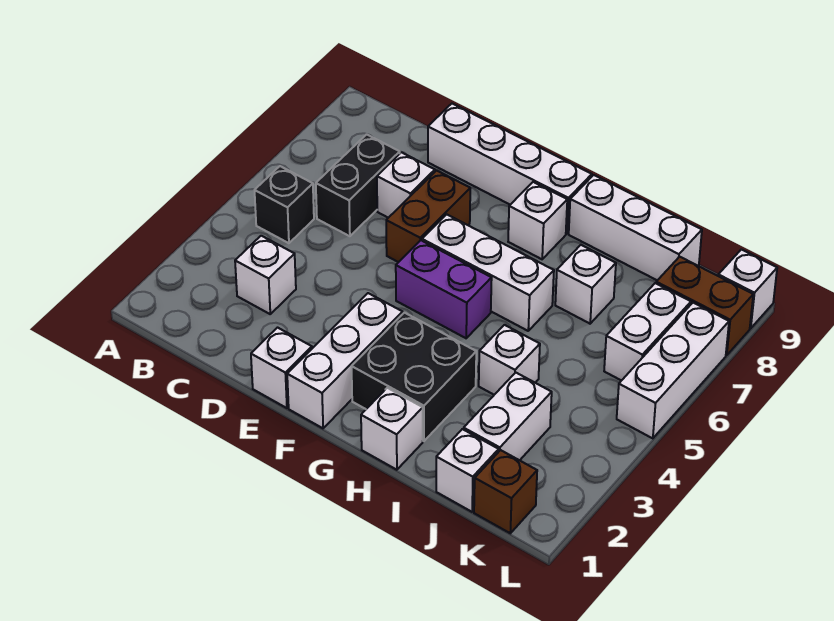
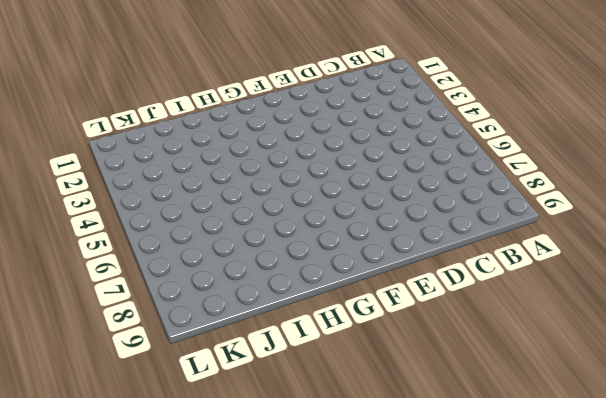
none -> black 1x1 brick [255,166,314,243]
none -> white 1x1 brick [235,236,296,314]
none -> black 1x2 brick [316,134,400,236]

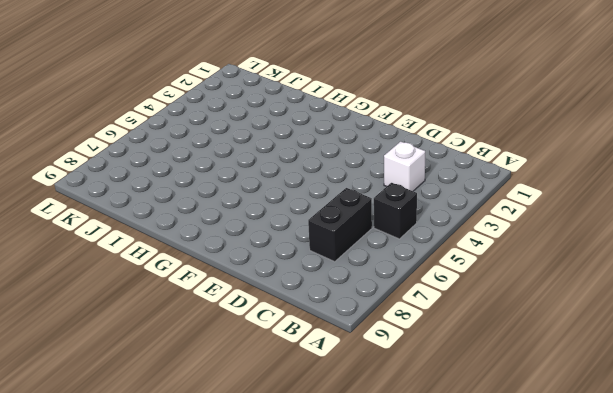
none -> white 1x1 brick [377,152,435,218]
none -> white 1x4 brick [428,104,592,234]
none -> white 1x1 brick [251,328,312,408]

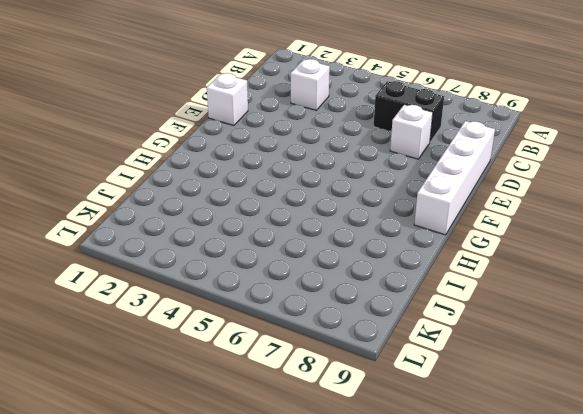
none -> black 1x1 brick [255,166,314,243]
none -> brown 1x2 brick [386,171,470,262]
none -> white 1x3 brick [287,293,403,428]

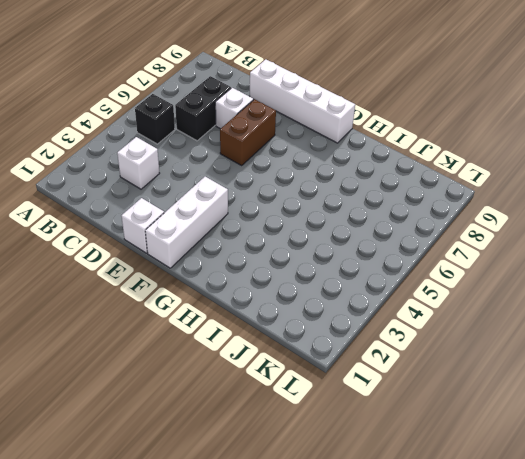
none -> purple 1x2 brick [396,240,492,338]
none -> white 1x3 brick [422,214,554,331]
none -> black 2x2 brick [352,313,476,441]

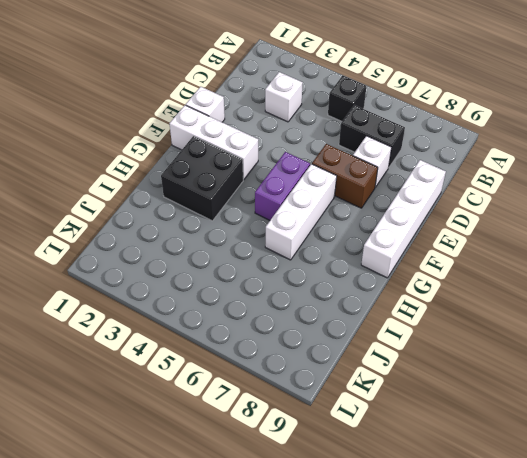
none -> white 1x1 brick [508,182,567,259]
none -> white 1x1 brick [361,388,423,470]
none -> white 1x3 brick [569,175,702,280]

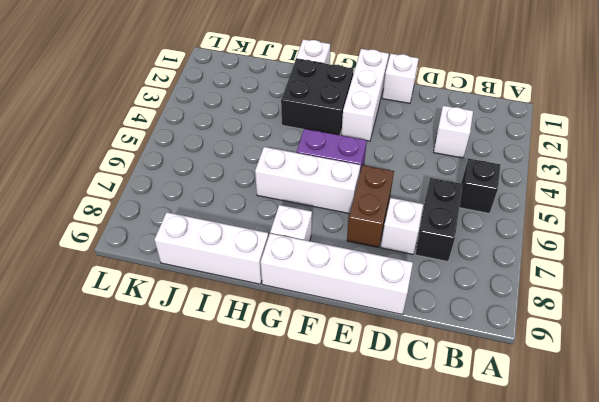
none -> white 1x1 brick [479,325,540,395]
none -> white 1x1 brick [555,245,616,324]
none -> white 1x1 brick [436,429,499,512]

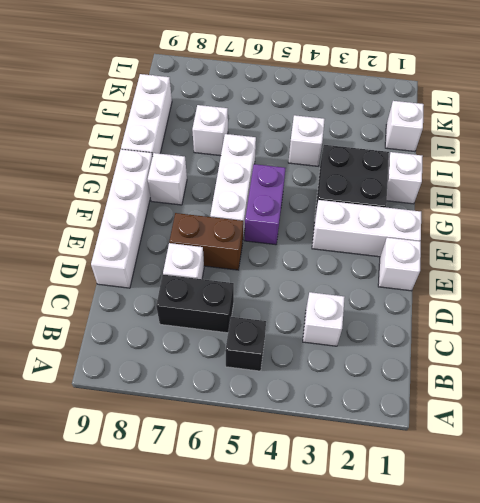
none -> white 1x2 brick [464,372,552,460]
none -> brown 1x1 brick [474,450,537,533]
none -> white 1x2 brick [604,283,691,381]

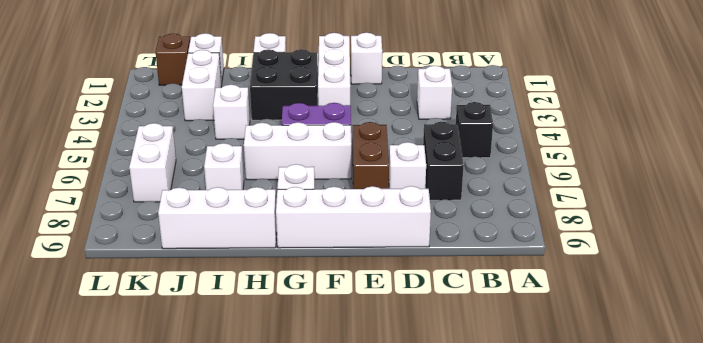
none -> brown 1x2 brick [656,257,753,355]
none -> white 1x3 brick [617,303,729,438]
none -> white 1x1 brick [718,249,777,328]

